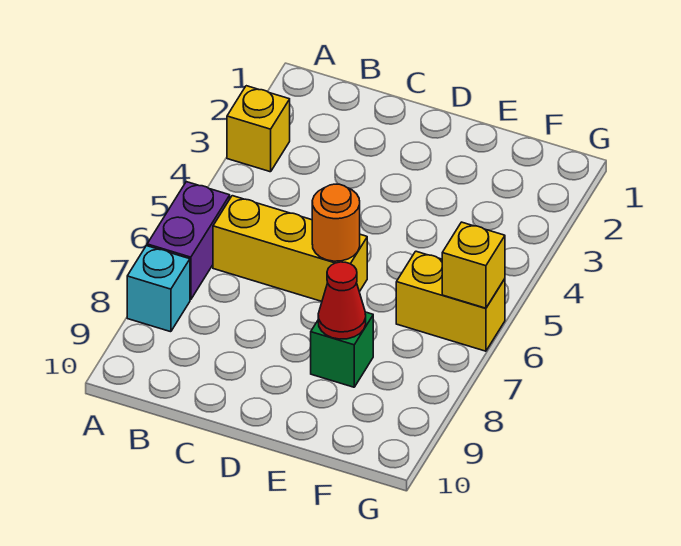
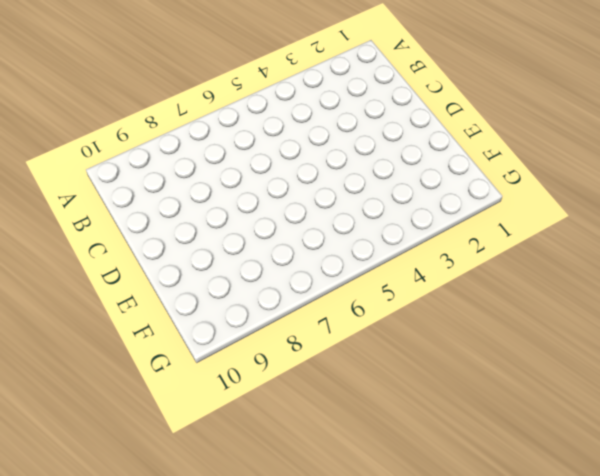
none -> yellow 1x1 brick [227,86,290,172]
none -> purple 1x2 brick [147,182,230,300]

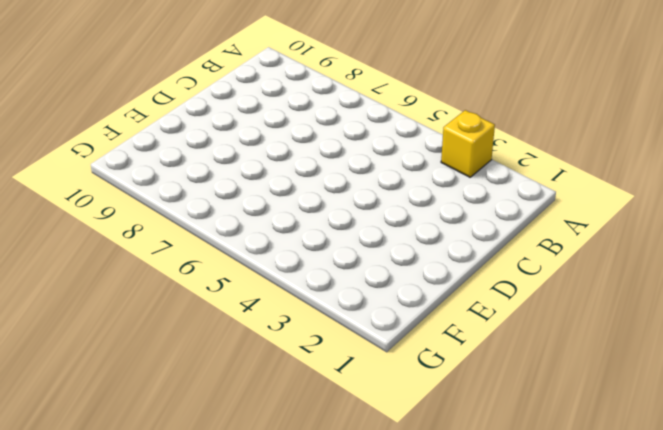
none -> purple 1x2 brick [147,182,230,300]
none -> cyan 1x1 brick [127,246,190,332]

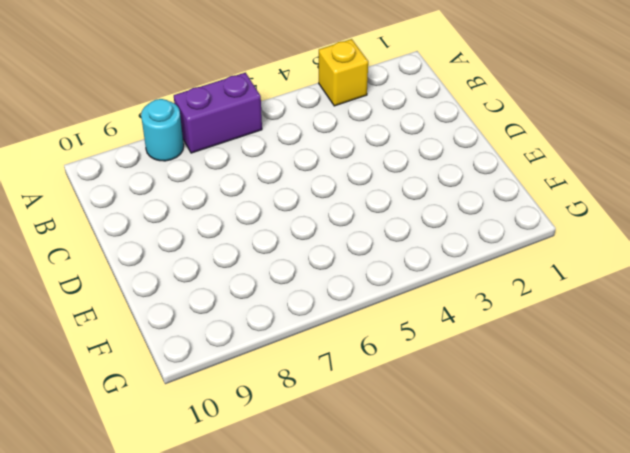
cyan 1x1 round brick [141,99,184,161] -> cyan 1x1 brick [127,246,190,332]
none -> yellow 1x3 brick [213,196,367,301]
none -> green 1x1 brick [311,312,373,387]

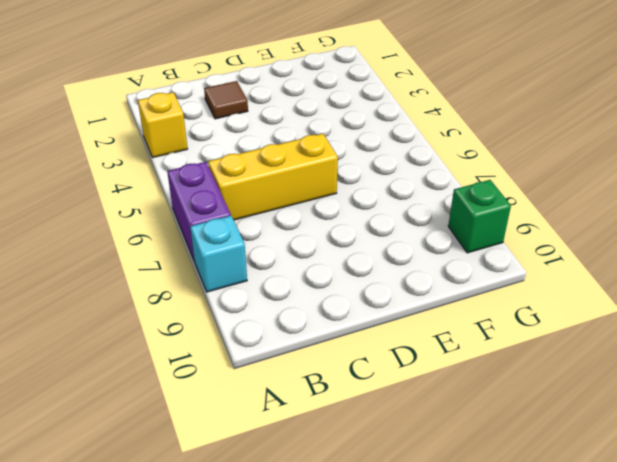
brown 1x1 tile [204,81,248,119] -> none
green 1x1 brick [448,180,511,253] -> green 1x1 brick moved to [311,312,373,387]
none -> yellow 1x2 brick [396,251,505,351]
none -> orange 1x1 round brick [312,184,360,261]

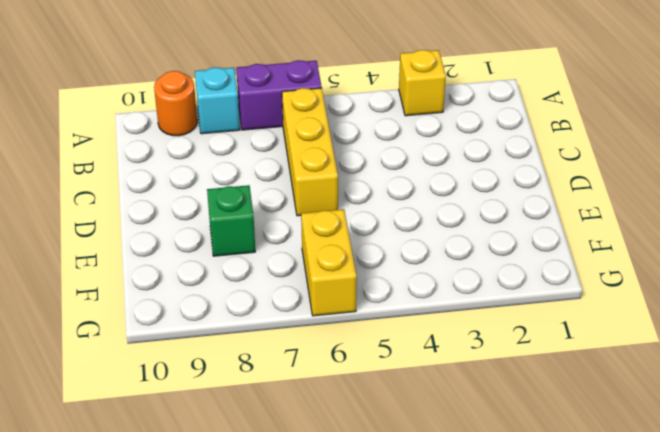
orange 1x1 round brick [154,71,197,136] -> orange 1x1 round brick moved to [312,184,360,261]
none -> red 1x1 cone [318,262,366,339]
none -> yellow 1x1 brick [442,222,505,308]

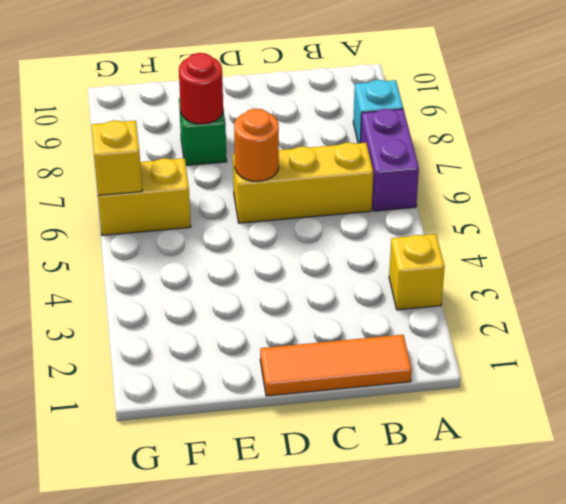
orange 1x3 tile [260,335,412,396] -> none
red 1x1 round brick [179,53,223,124] -> red 1x1 cone [318,262,366,339]

